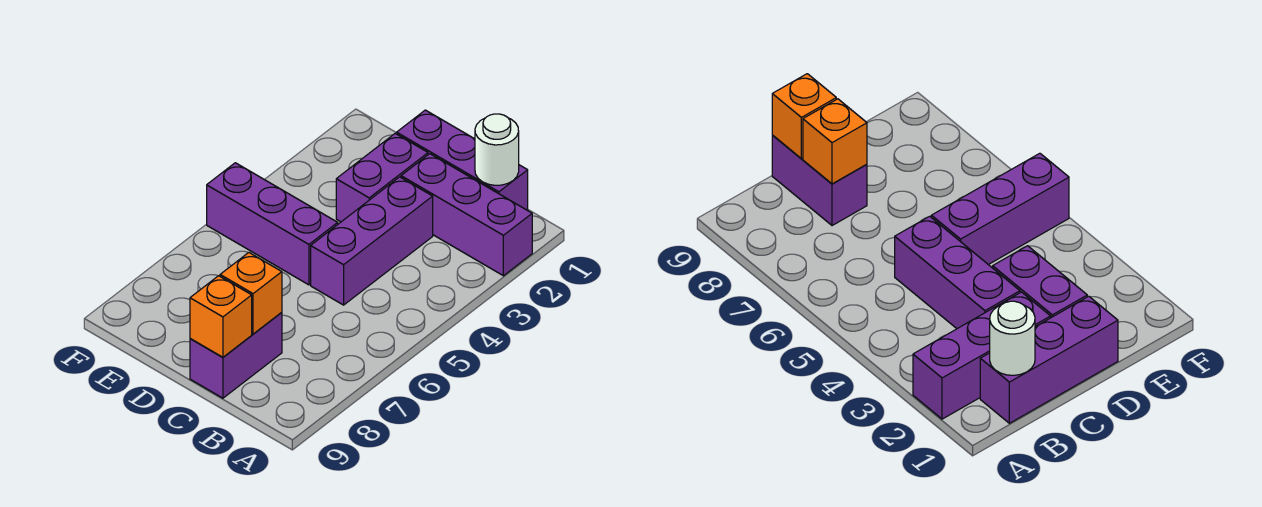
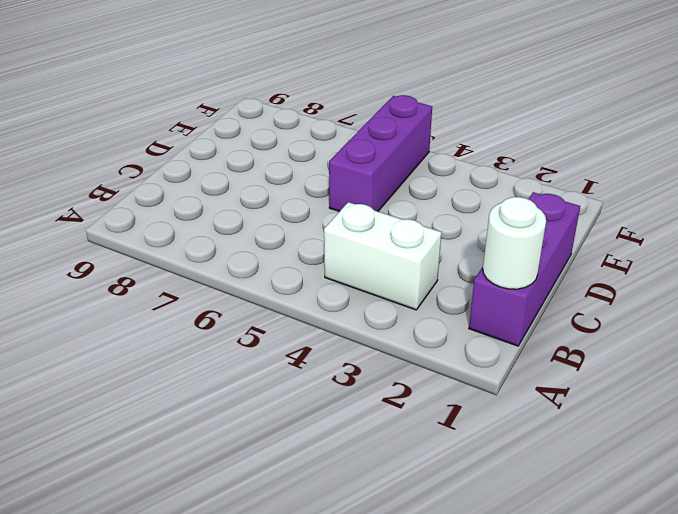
white 1x2 brick [324,202,442,310] -> none
none -> purple 1x3 brick [401,154,532,276]
none -> purple 1x3 brick [311,177,433,305]

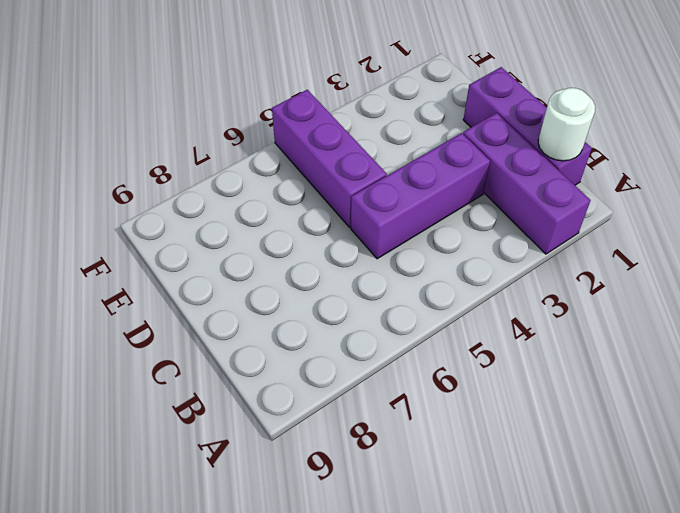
none -> purple 1x2 brick [190,312,282,398]
none -> purple 1x2 brick [336,134,428,222]

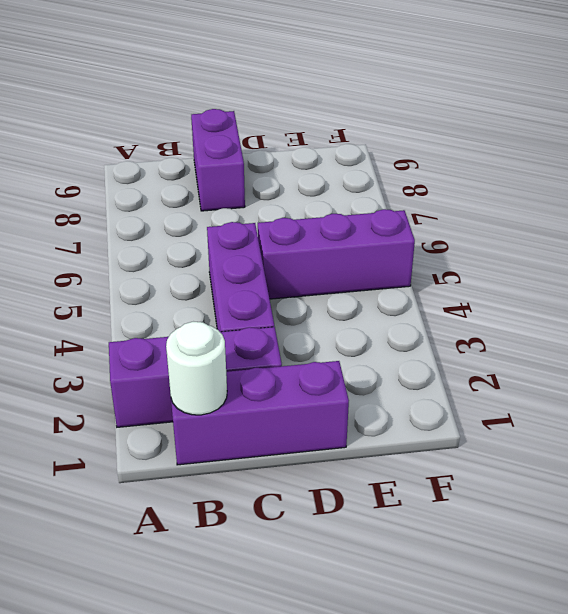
none -> purple 1x2 brick [336,134,428,222]
none -> orange 1x1 brick [220,253,282,334]

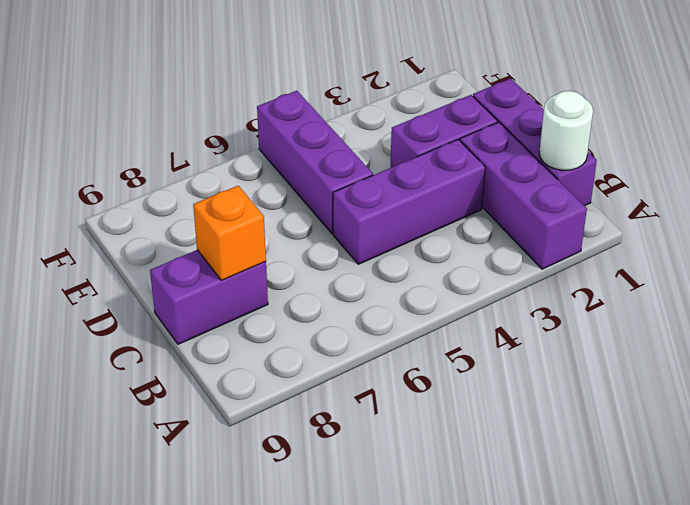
none -> orange 1x1 brick [190,276,252,357]

